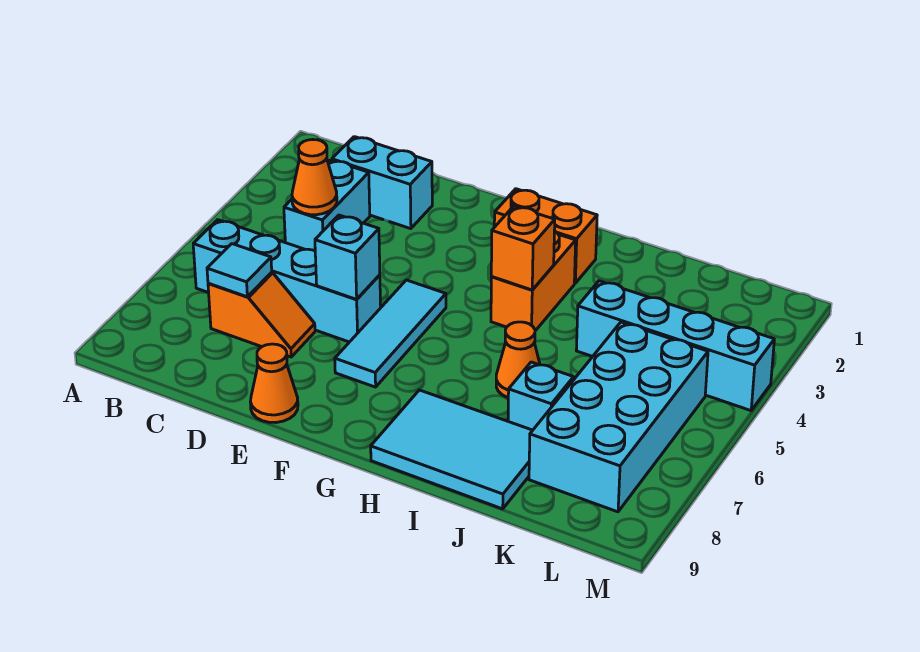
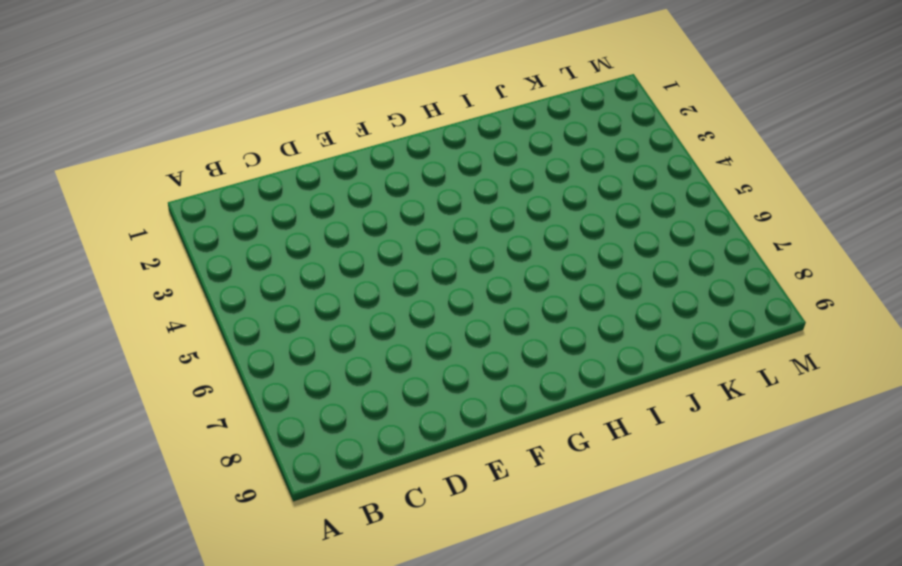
none -> cyan 1x4 brick [193,220,381,342]
none -> cyan 1x2 brick [332,137,432,229]
none -> cyan 1x2 brick [284,160,370,251]

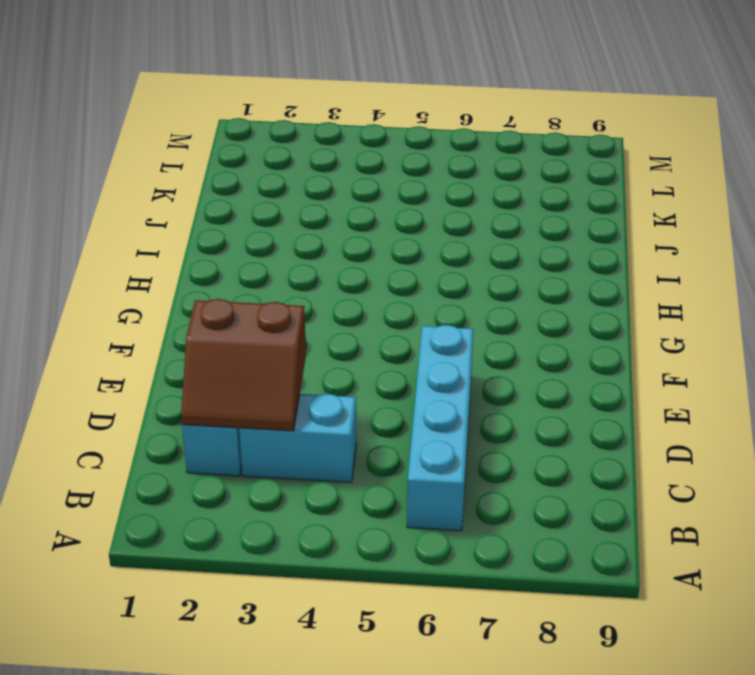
brown 2x2 slope [181,299,306,431] -> none
none -> orange 1x2 slope [208,272,315,357]
none -> orange 1x1 cone [250,344,298,423]
none -> cyan 1x3 tile [335,280,446,387]

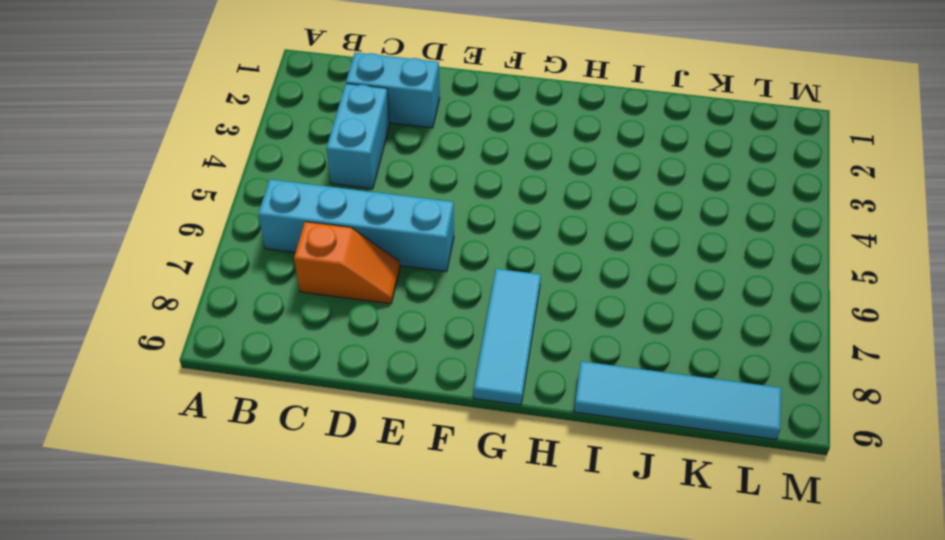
cyan 1x3 tile [474,269,541,405] -> cyan 1x3 tile moved to [335,280,446,387]
cyan 1x4 tile [574,361,781,439] -> cyan 2x3 tile [371,390,533,509]
none -> orange 1x1 cone [250,344,298,423]
none -> orange 1x2 brick [494,189,597,283]
none -> orange 1x2 brick [491,231,576,331]

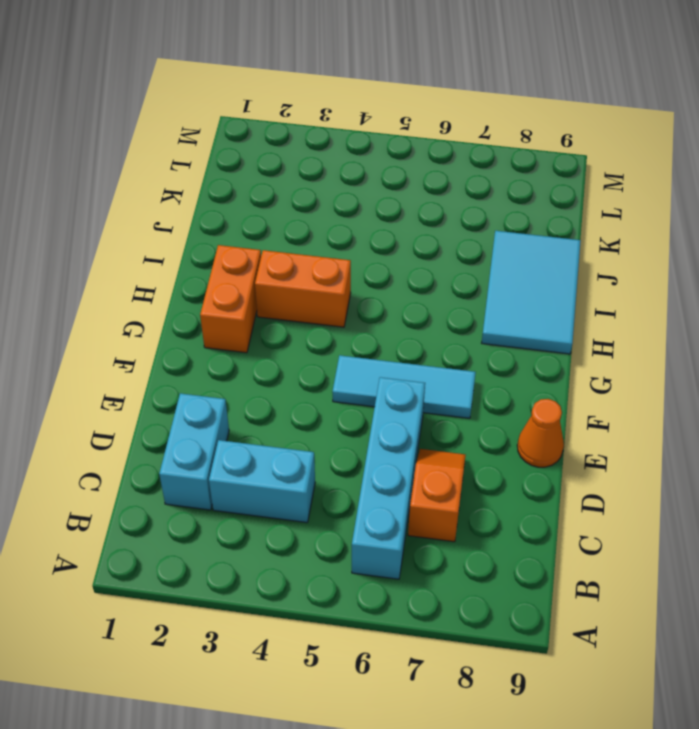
none -> orange 1x1 cone [496,322,540,398]
none -> cyan 1x4 brick [576,281,774,411]
none -> cyan 1x1 brick [508,362,574,430]

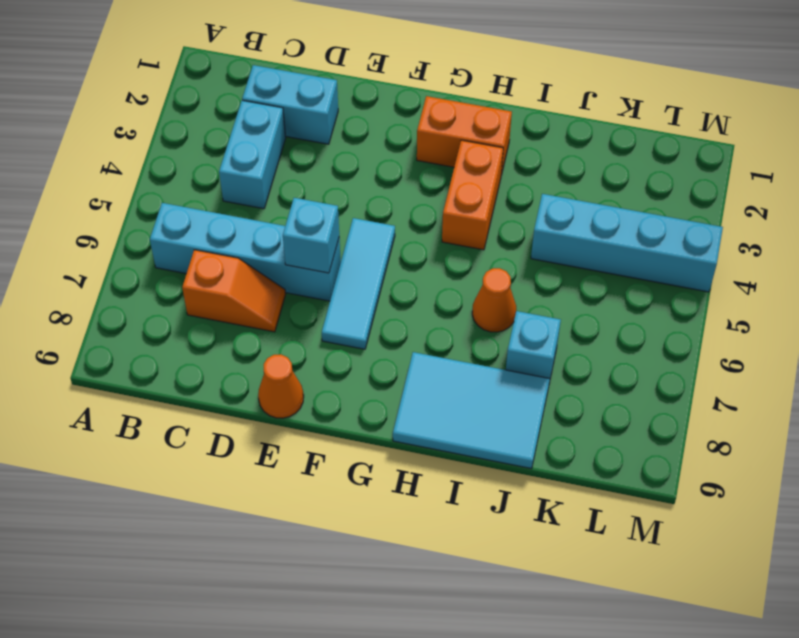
none -> cyan 2x4 brick [529,322,708,512]
none -> orange 1x1 cone [292,140,337,215]
none -> cyan 1x1 tile [207,244,272,297]

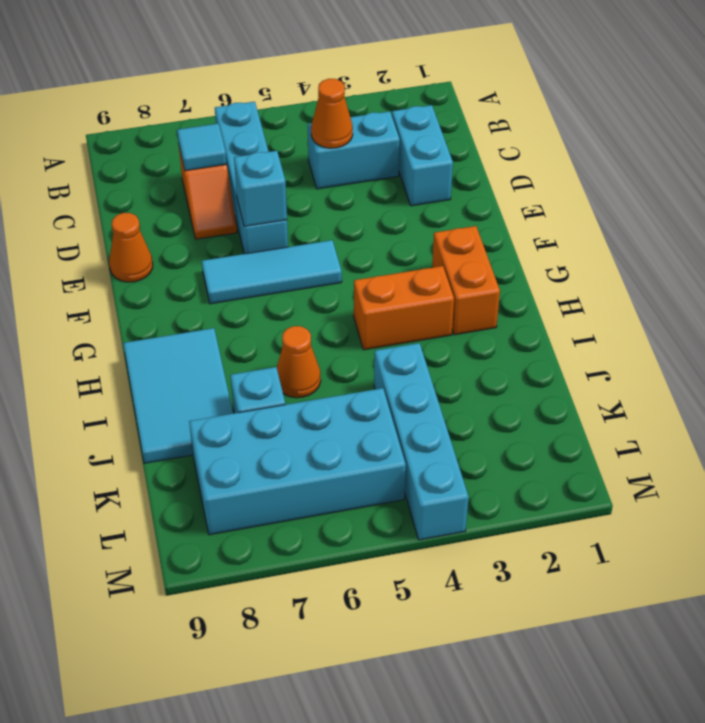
none -> orange 1x1 brick [491,206,555,290]

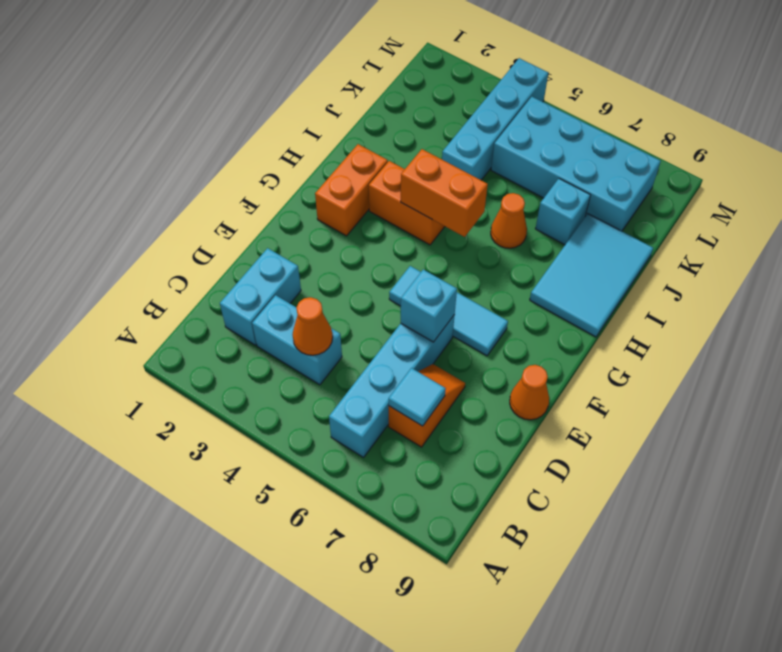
orange 1x2 brick [401,149,488,237] -> orange 1x1 brick [491,206,555,290]

